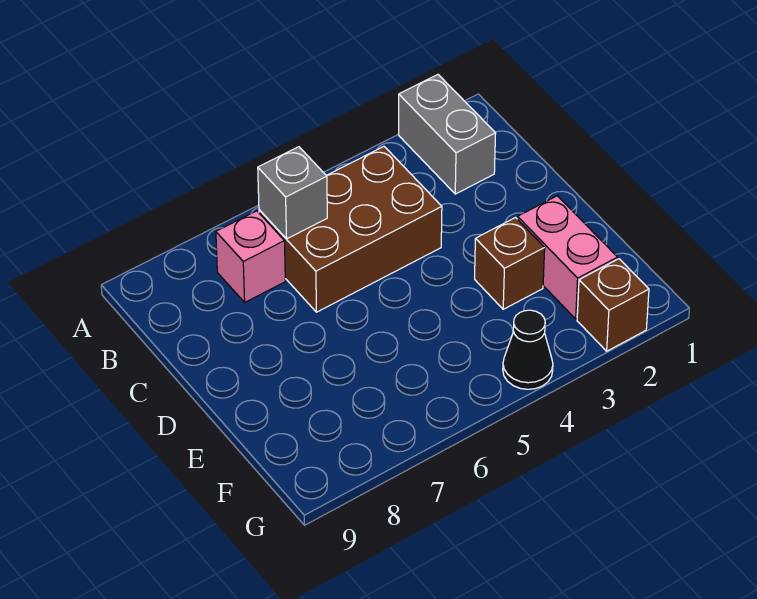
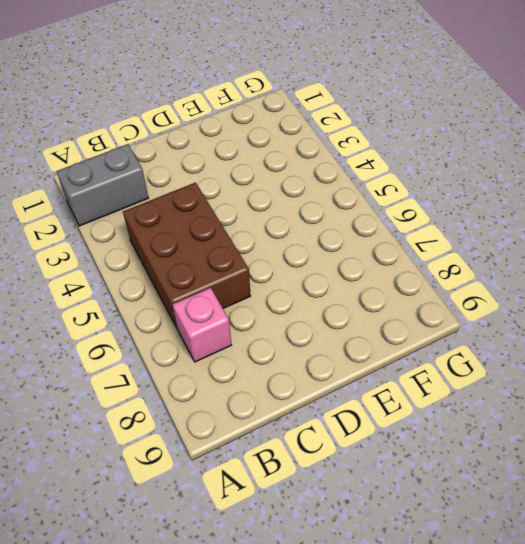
none -> pink 1x2 brick [517,196,618,319]
none -> brown 1x1 brick [475,218,545,309]

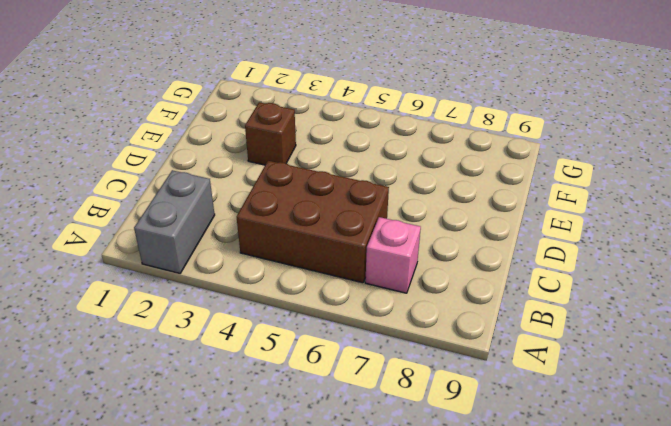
none -> pink 1x2 brick [517,196,618,319]
none -> brown 1x1 brick [577,259,649,351]

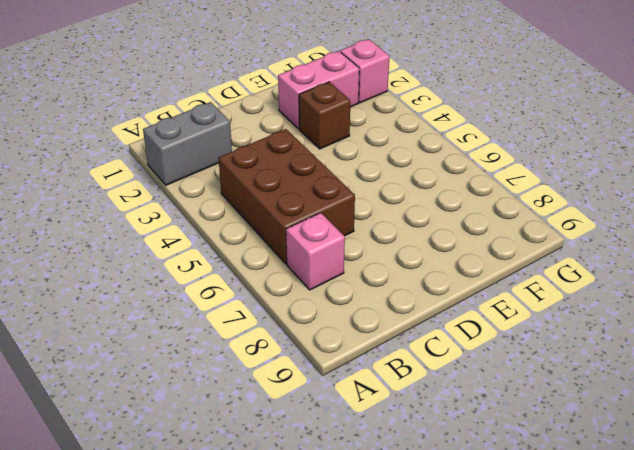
pink 1x1 brick [340,39,390,103] -> brown 1x1 brick [577,259,649,351]
none -> black 1x1 cone [503,310,553,389]
none -> grey 1x1 brick [258,147,327,239]

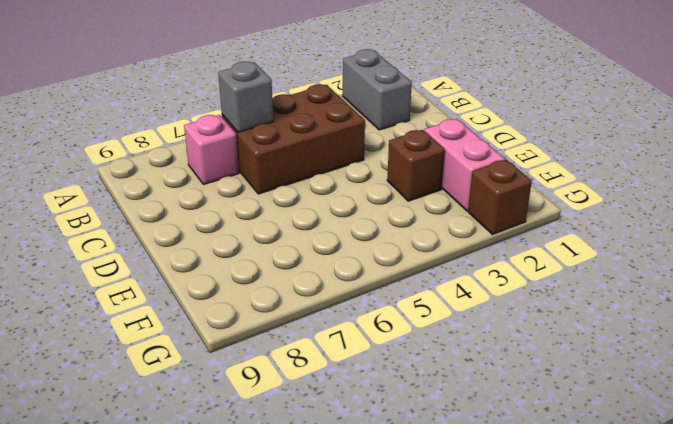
none -> black 1x1 cone [503,310,553,389]

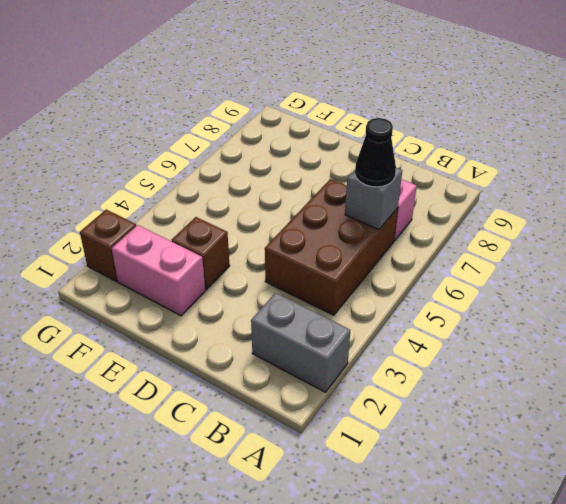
black 1x1 cone [355,118,396,187] -> black 1x1 cone moved to [503,310,553,389]

